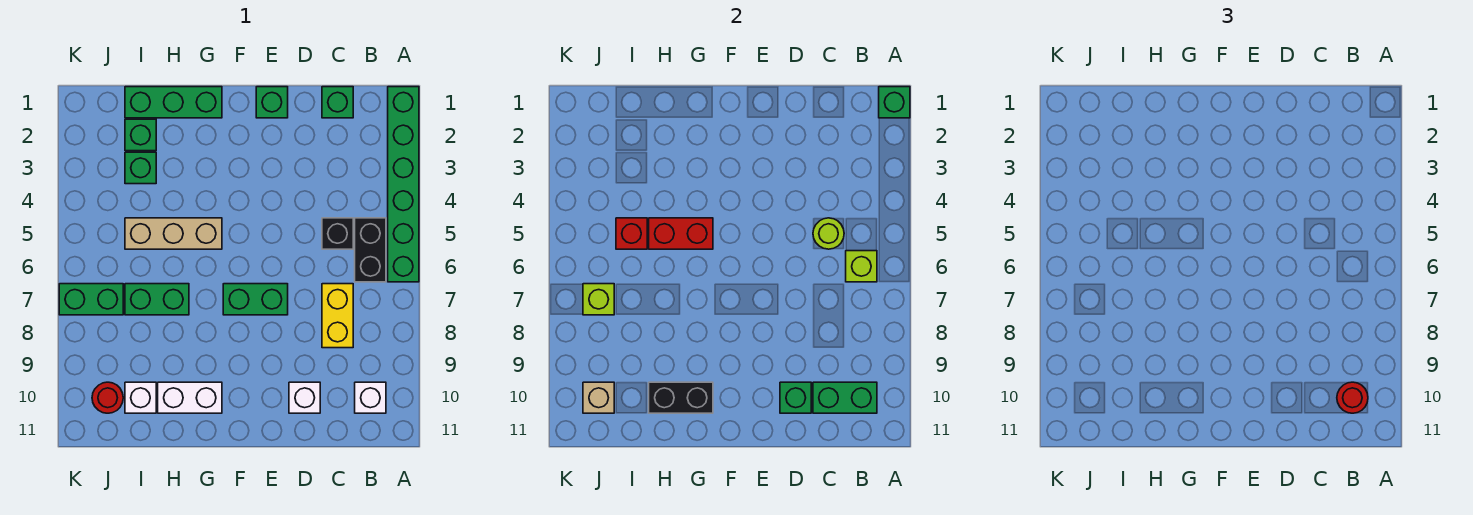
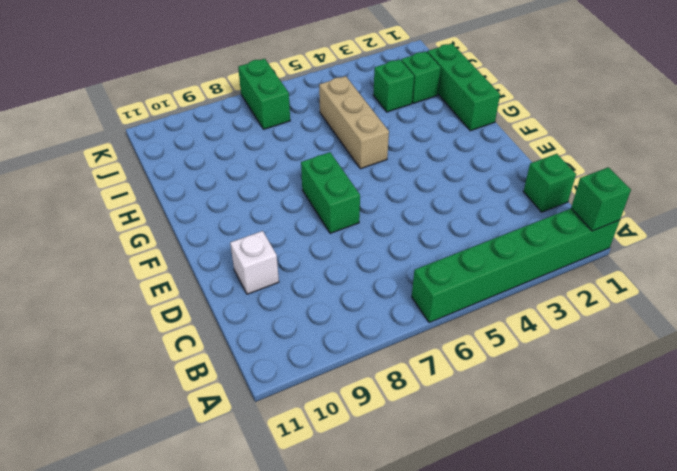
none -> black 1x2 brick [355,218,386,282]
none -> white 1x1 brick [355,382,386,413]
none -> black 1x1 brick [322,218,353,249]

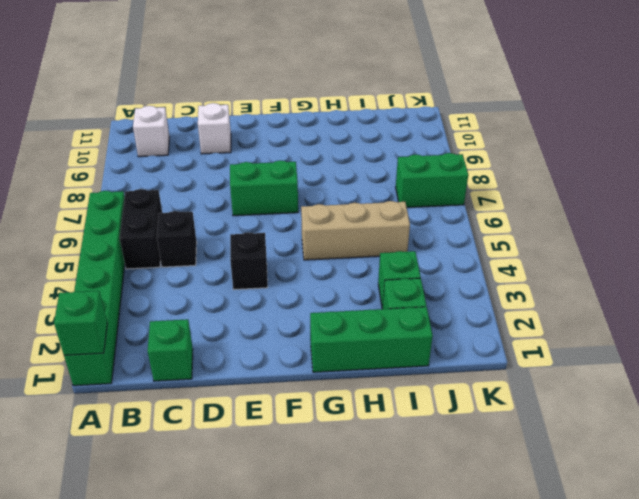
black 1x1 brick [230,232,268,290] -> none
none -> yellow 1x2 brick [322,284,353,348]
none -> green 1x1 brick [256,87,288,118]
none -> white 1x2 brick [158,382,222,413]

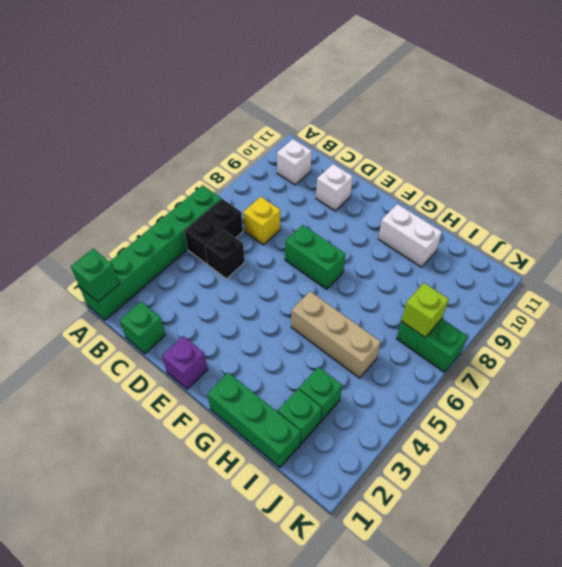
yellow 1x1 brick [243,197,280,245] -> yellow 1x2 brick [322,284,353,348]
purple 1x1 brick [162,336,208,389] -> green 1x1 brick [256,87,288,118]
none -> green 1x2 brick [125,284,189,315]
none -> white 1x1 brick [125,382,156,413]
none -> red 1x1 round brick [92,382,123,413]

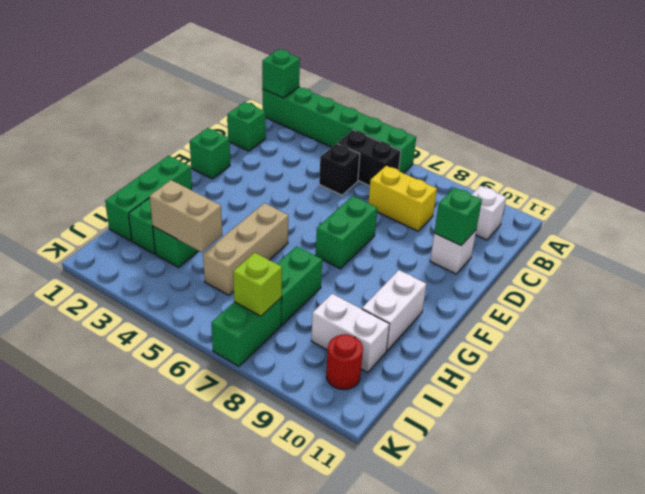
tan 1x2 brick [149,180,222,252] -> none
white 1x2 brick [311,294,389,372] -> white 1x1 brick [125,382,156,413]
none -> lime 1x1 brick [846,251,877,282]
none -> green 1x2 brick [813,382,877,413]
none -> lime 1x1 round brick [813,218,844,249]

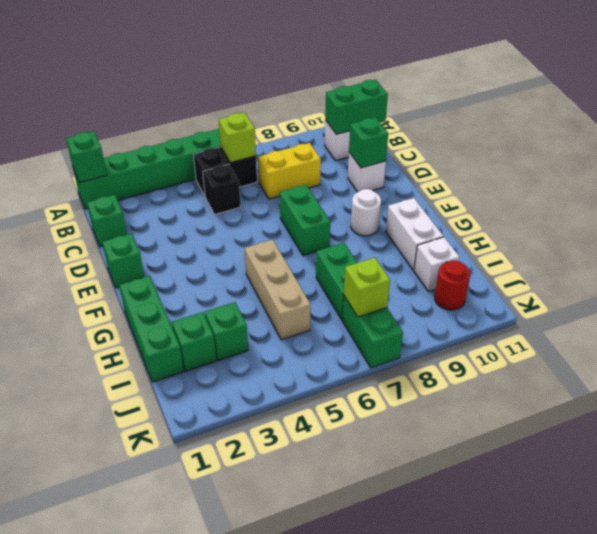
green 1x2 brick [325,80,388,134] -> green 1x2 brick turned to [813,382,877,413]
white 1x1 round brick [351,189,381,236] -> none
none -> lime 1x1 round brick [813,218,844,249]
none -> red 1x2 brick [649,218,713,249]
none -> black 1x2 brick [649,382,713,413]

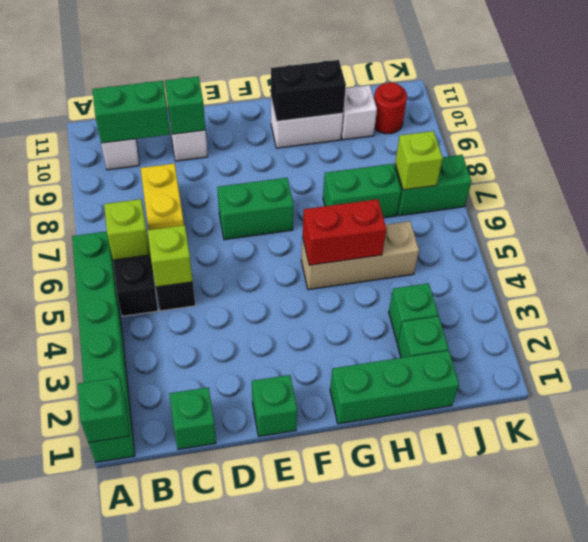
lime 1x1 brick [147,225,193,287] -> lime 1x1 round brick [813,218,844,249]
none -> red 1x1 brick [616,218,647,249]
none -> tan 1x1 brick [583,382,614,413]
none -> red 1x1 round brick [1337,382,1368,413]

